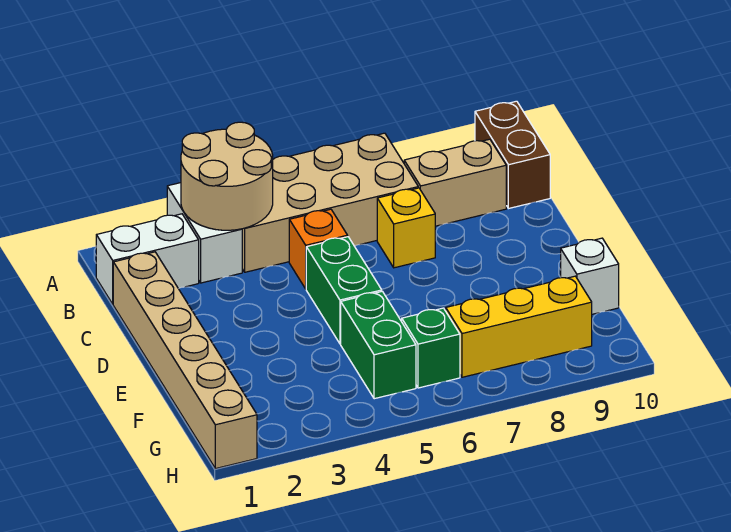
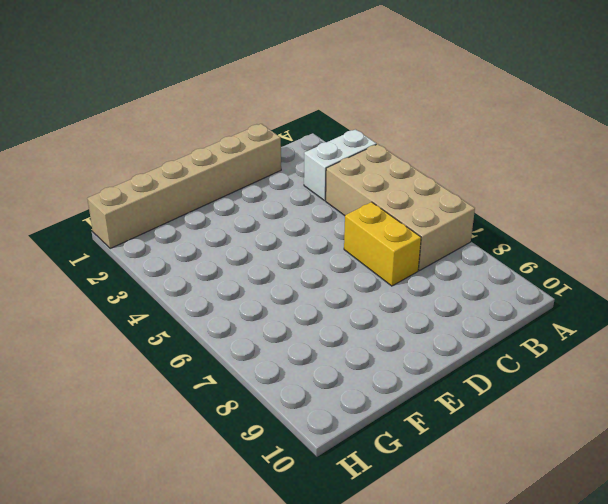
yellow 1x2 brick [344,202,421,286] -> yellow 1x1 brick [377,188,435,268]
none -> brown 1x2 brick [475,101,550,209]
none -> white 1x2 brick [96,214,199,304]
none -> tan 1x2 brick [404,139,506,226]

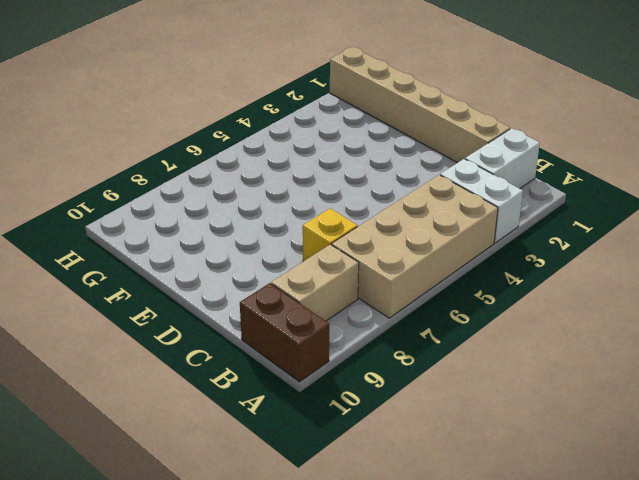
none -> orange 1x1 brick [289,209,348,289]
none -> green 1x2 brick [306,237,382,344]
none -> green 1x2 brick [341,291,416,399]

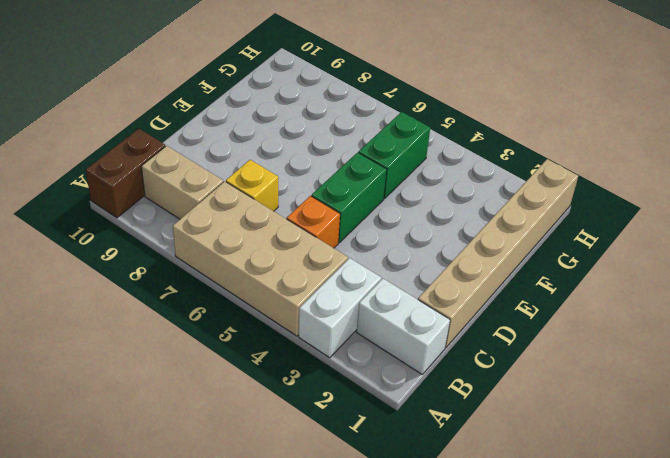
none -> white 1x1 brick [561,238,619,314]
none -> green 1x1 brick [402,308,460,388]
none -> yellow 1x3 brick [446,276,592,377]

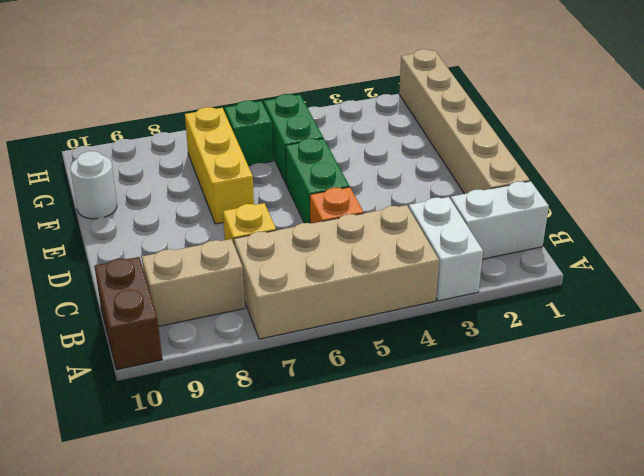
yellow 1x3 brick [185,107,254,224] -> yellow 1x3 brick turned to [446,276,592,377]
white 1x1 round brick [70,151,117,219] -> white 1x1 brick [561,238,619,314]
none -> tan 2x2 round brick [181,122,273,230]

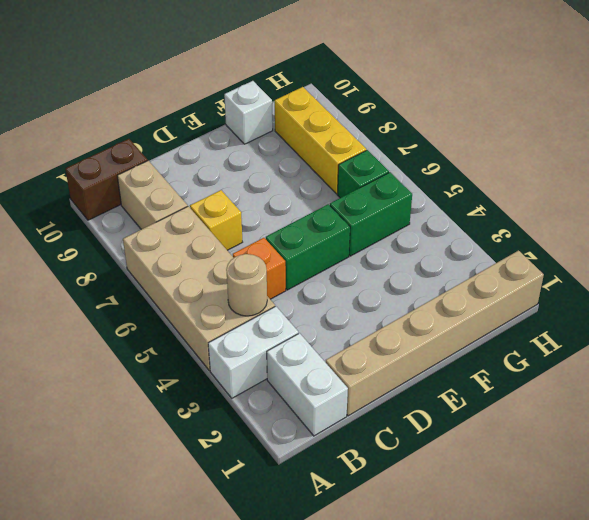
tan 1x1 round brick [226,254,267,316] -> tan 2x2 round brick [181,122,273,230]

